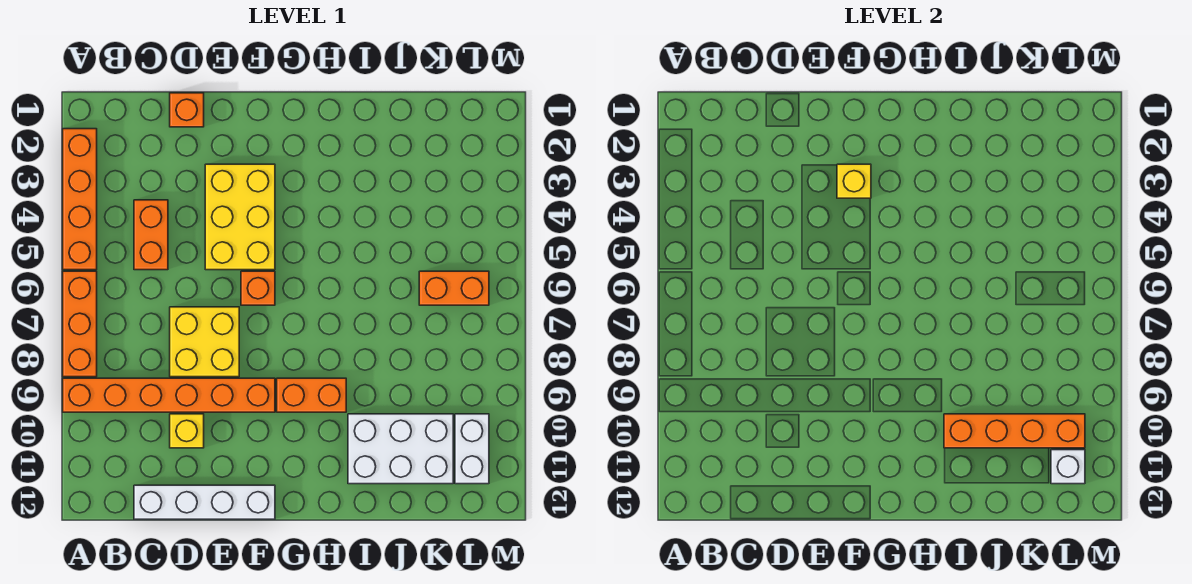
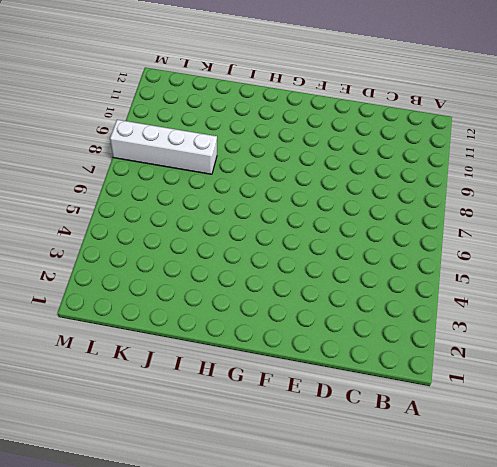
white 1x4 brick [110,120,217,174] -> white 1x4 brick moved to [134,485,275,519]
none -> orange 1x4 brick [63,129,97,270]
none -> orange 1x3 brick [63,271,97,377]
none -> orange 1x6 brick [63,378,275,412]

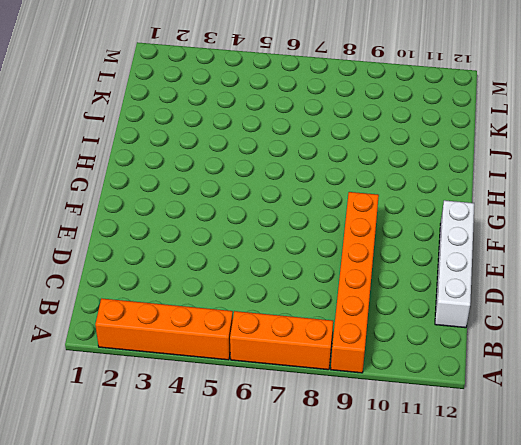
none -> orange 1x2 brick [134,200,168,270]
none -> orange 1x1 brick [170,93,204,127]
none -> yellow 2x2 brick [170,307,239,377]

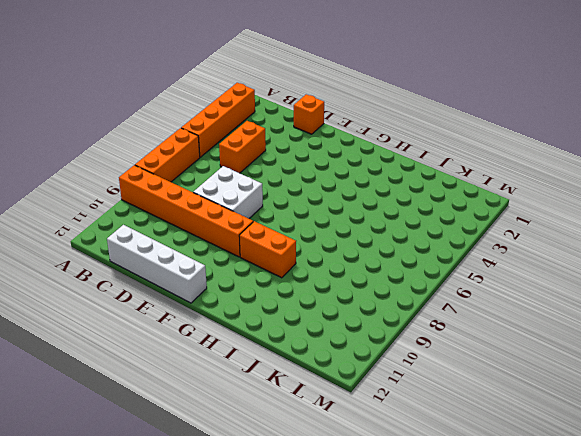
white 2x2 brick [193,166,263,218] -> yellow 2x2 brick [170,307,239,377]
none -> yellow 1x1 brick [170,414,204,448]
none -> yellow 2x3 brick [205,164,275,270]
none -> orange 1x1 brick [241,271,275,305]

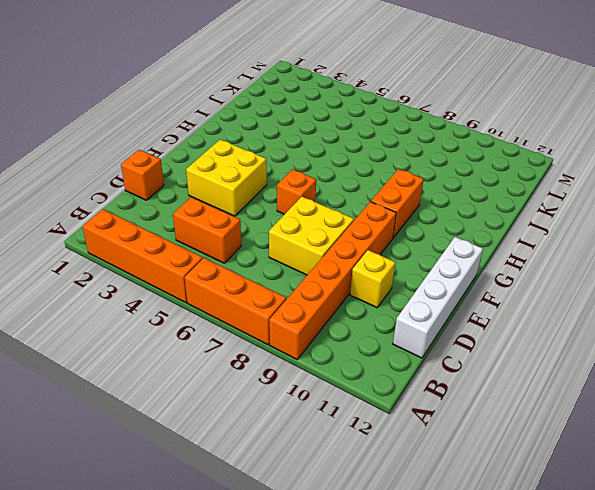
yellow 2x2 brick [186,140,267,216] -> yellow 2x3 brick [205,164,275,270]
none -> white 2x3 brick [348,414,453,484]
none -> orange 1x2 brick [419,271,489,305]
none -> white 1x2 brick [455,414,489,484]

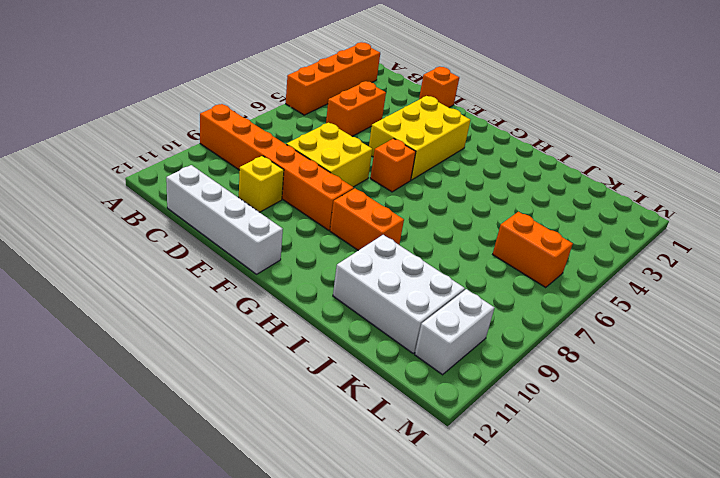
none -> orange 1x3 brick [63,271,97,377]
none -> yellow 1x1 brick [837,164,871,198]
none -> orange 1x4 brick [944,414,1085,448]

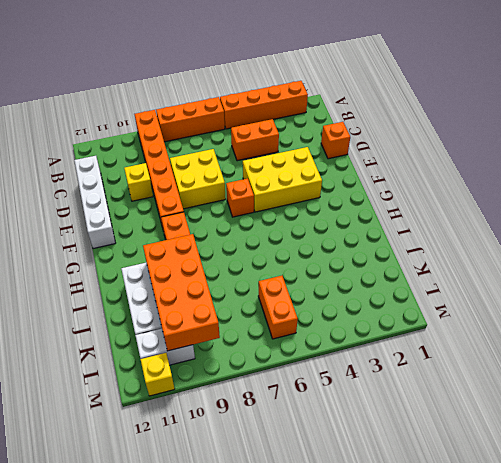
orange 2x4 brick [143,234,220,351] -> orange 1x4 brick [944,414,1085,448]
yellow 1x1 brick [141,353,175,396] -> yellow 1x1 brick moved to [837,164,871,198]
none -> white 1x1 brick [1051,450,1085,484]

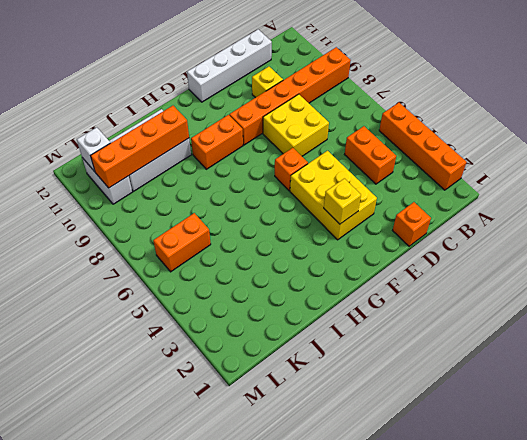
none -> orange 1x3 brick [63,271,97,377]

